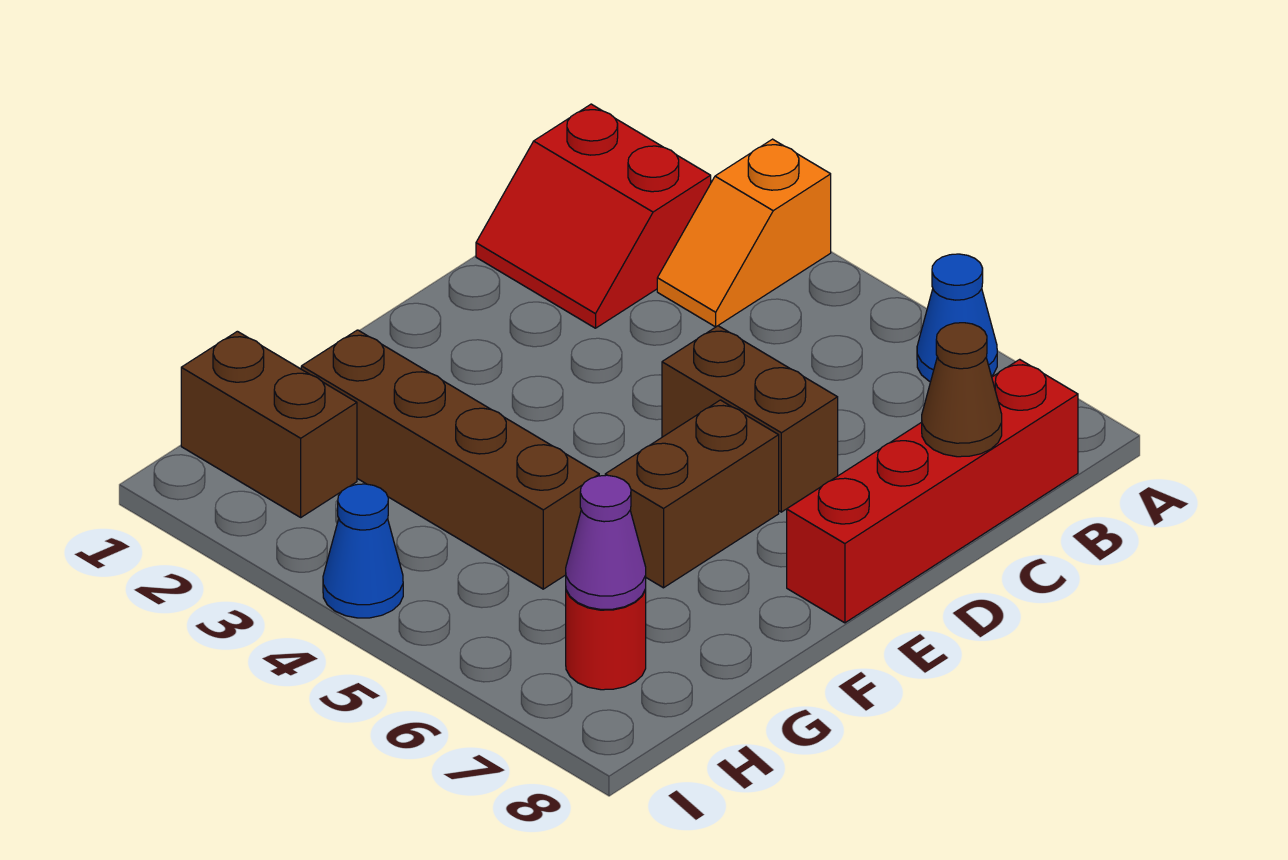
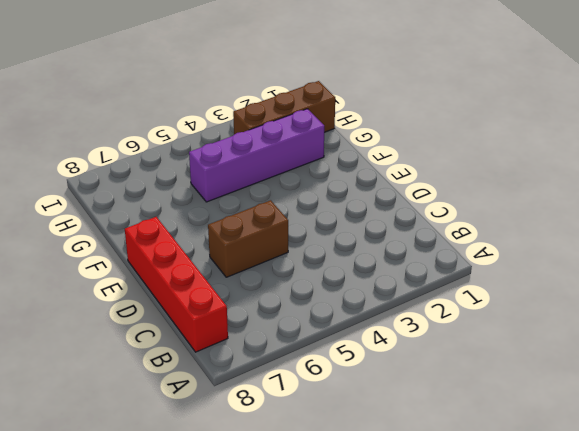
purple 1x4 brick [189,109,324,202] -> brown 1x4 brick [301,330,599,589]
brown 1x3 brick [233,81,335,134] -> brown 1x2 brick [181,331,357,517]
none -> orange 1x2 slope [657,139,831,327]
none -> blue 1x1 cone [917,254,997,382]
none -> red 2x2 slope [476,104,711,328]

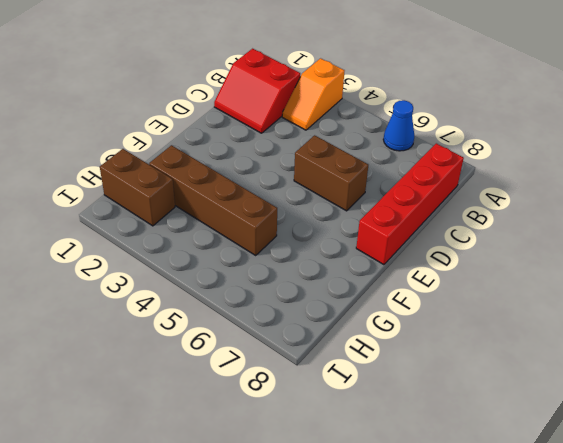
none -> brown 1x2 brick [605,400,779,588]
none -> red 1x1 round brick [566,589,646,690]
none -> blue 1x1 cone [323,484,403,618]

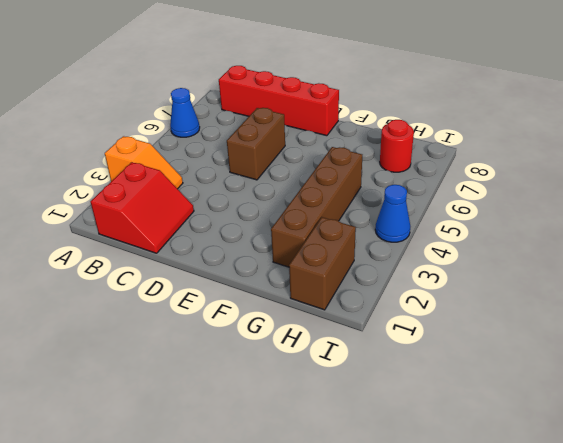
none -> brown 1x2 brick [605,400,779,588]
none -> brown 1x1 cone [922,323,1002,457]
none -> purple 1x1 cone [566,475,646,609]

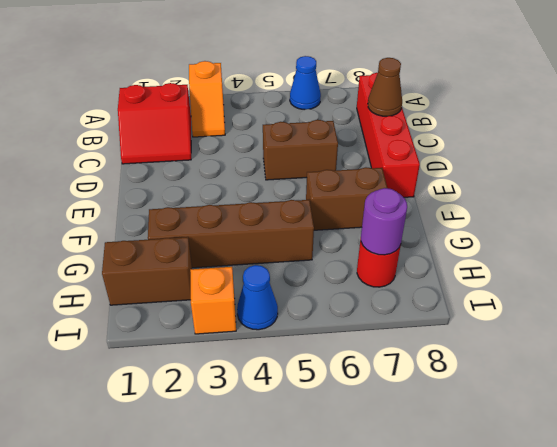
brown 1x2 brick [306,167,387,230] -> brown 1x2 brick turned to [605,400,779,588]
purple 1x1 round brick [361,188,407,255] -> purple 1x1 cone [566,475,646,609]
orange 1x1 brick [190,267,236,334] -> none

